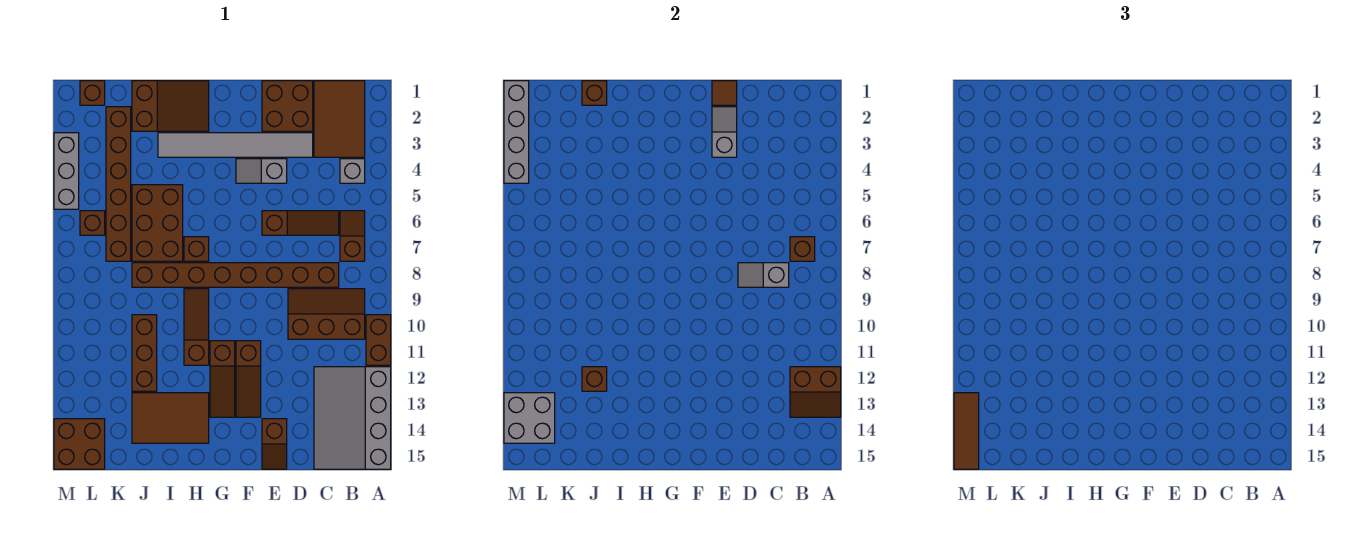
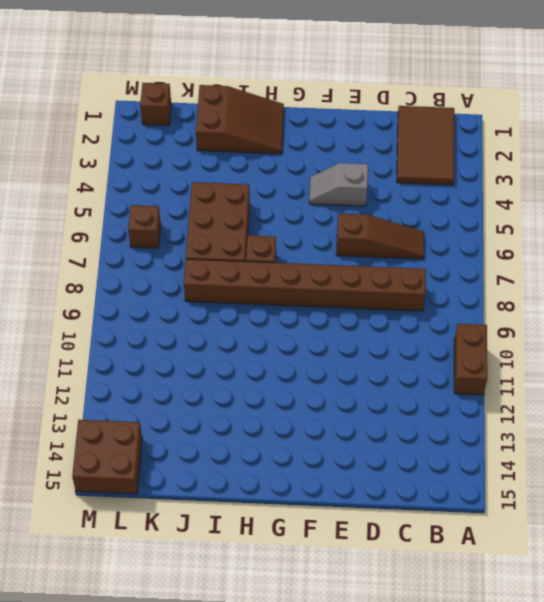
none -> grey 3x4 slope [314,367,391,469]
none -> grey 1x1 brick [340,159,365,183]
none -> brown 1x2 slope [340,211,365,261]
none -> brown 2x3 slope [288,289,365,339]

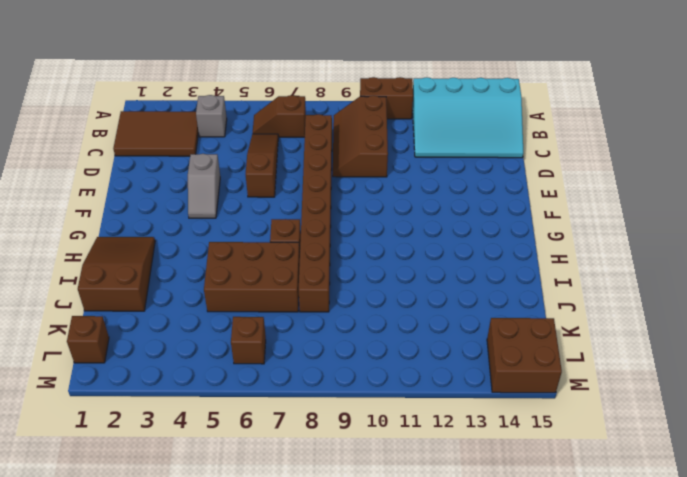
cyan 3x4 slope [412,77,523,158] -> grey 3x4 slope [314,367,391,469]
none -> brown 2x2 brick [262,81,313,131]
none -> grey 1x6 tile [158,133,313,157]
none -> brown 1x2 slope [262,419,287,469]
none -> brown 1x3 slope [236,341,261,417]

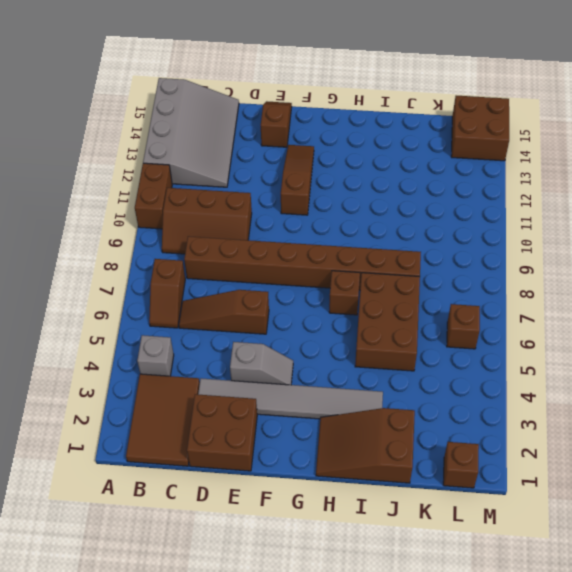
none -> brown 1x3 slope [210,341,235,417]
none -> brown 1x3 slope [184,289,209,365]
none -> brown 2x3 tile [132,393,209,443]
none -> brown 1x3 brick [132,315,157,391]

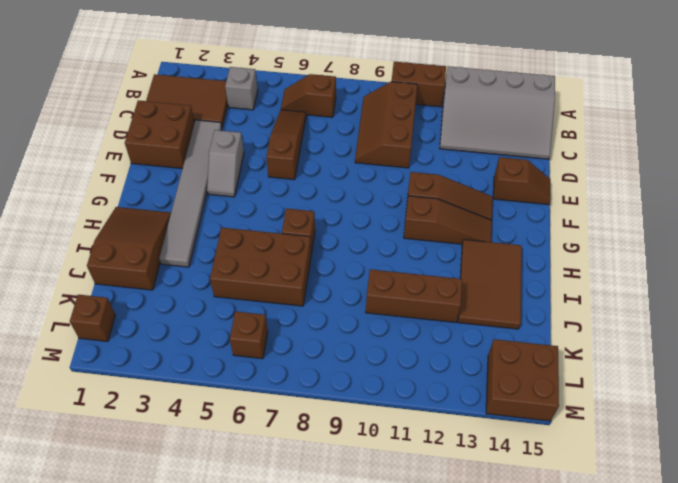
none -> brown 1x8 brick [132,263,339,287]
none -> brown 1x3 slope [184,289,209,365]
none -> brown 1x6 brick [106,107,131,261]
none -> grey 1x3 brick [54,133,79,209]

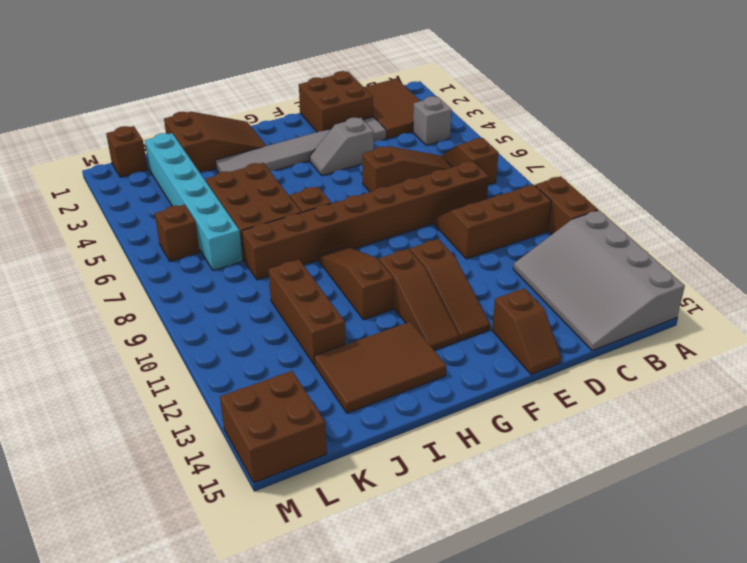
cyan 1x6 brick [145,133,243,271] -> brown 1x6 brick [106,107,131,261]
none -> grey 1x3 brick [54,133,79,209]
none -> brown 2x2 slope [790,367,841,417]
none -> brown 1x1 brick [790,237,815,261]
none -> grey 1x2 slope [738,263,789,287]

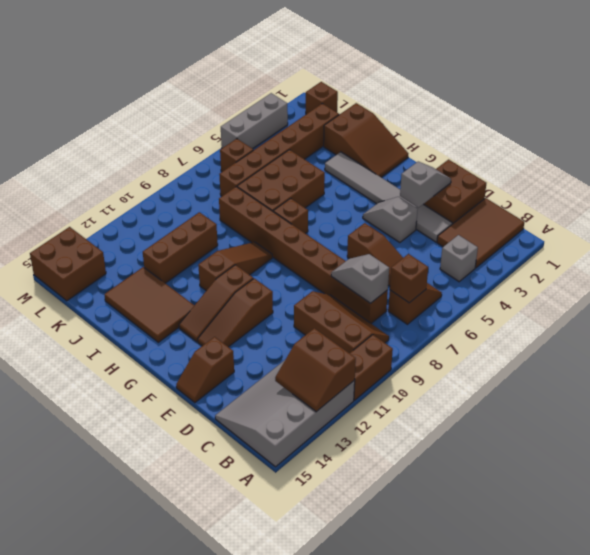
none -> brown 1x1 tile [712,81,737,105]
none -> brown 1x1 brick [582,81,607,105]
none -> brown 1x1 brick [582,367,607,391]
none -> grey 2x2 brick [504,393,555,443]

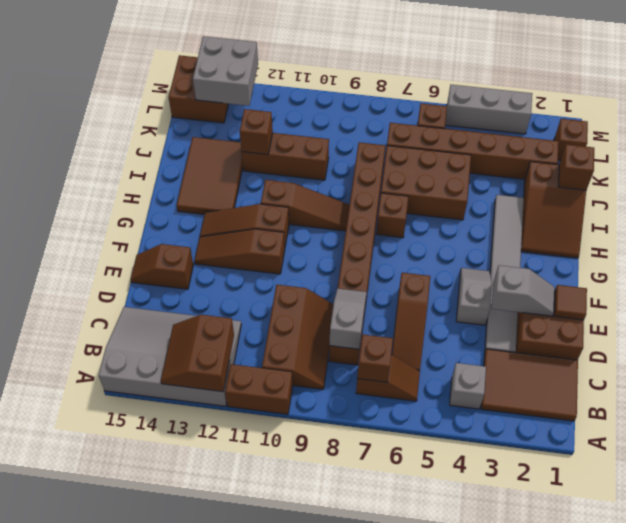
none -> grey 1x4 brick [504,81,529,183]
none -> brown 1x3 tile [954,393,979,469]

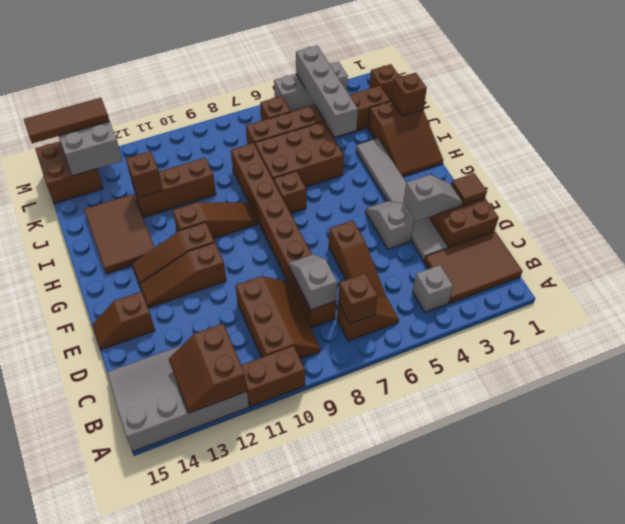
grey 1x4 brick [296,46,358,137] -> grey 1x4 brick turned to [504,81,529,183]

